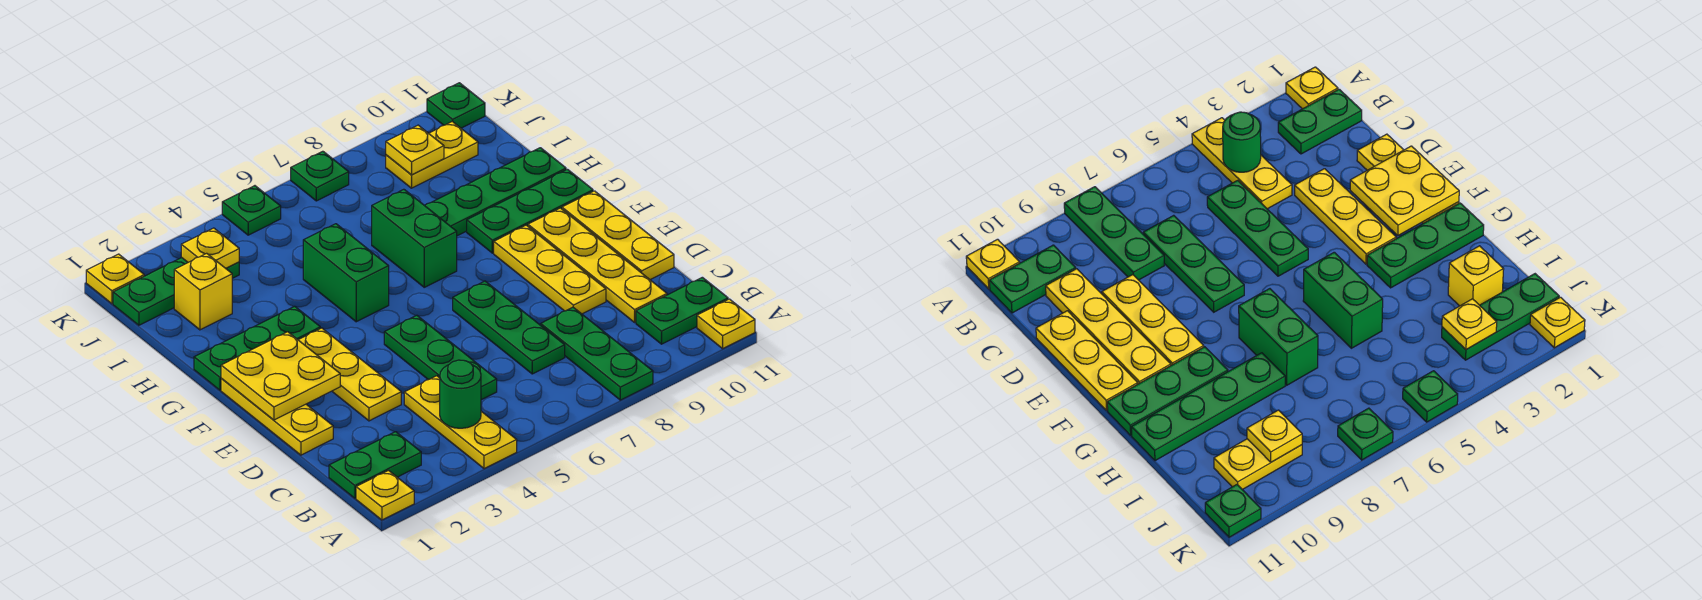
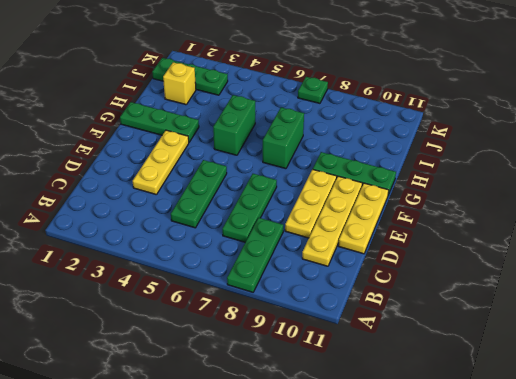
none -> yellow 1x1 plate [356,471,414,520]
none -> yellow 1x3 plate [404,376,517,469]
none -> yellow 1x1 plate [697,299,755,349]

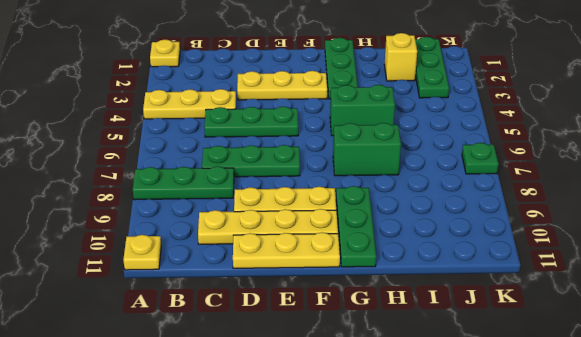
none -> green 1x2 plate [329,432,421,498]
none -> green 1x2 plate [636,277,728,344]
none -> yellow 1x3 plate [221,379,333,455]

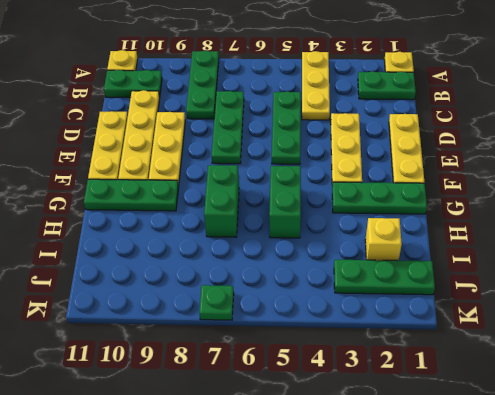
none -> green 1x4 plate [425,148,566,236]
none -> yellow 1x2 plate [386,121,478,188]
none -> yellow 1x1 plate [86,254,144,304]

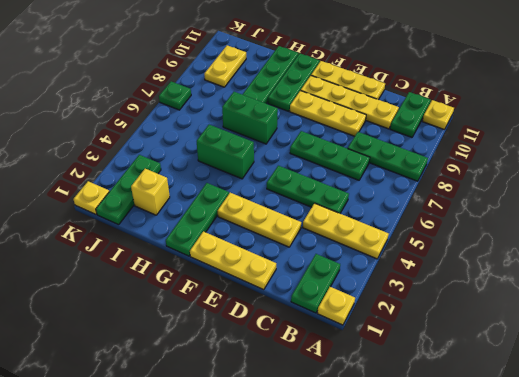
none -> green 1x1 plate [222,186,281,235]
none -> green 1x1 plate [427,83,485,128]
none -> green 1x1 round brick [440,360,481,428]

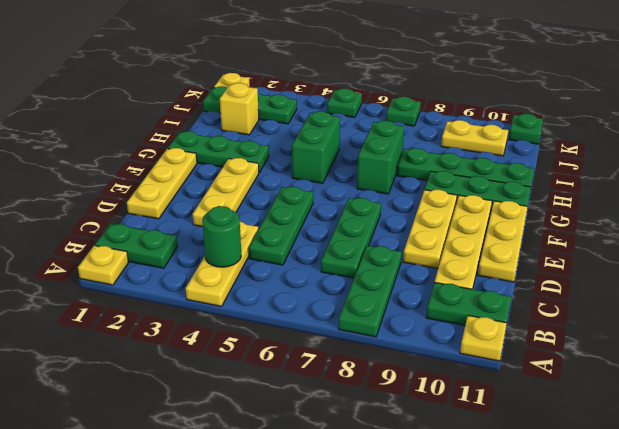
none -> yellow 2x2 plate [221,332,340,420]
none -> yellow 1x1 plate [181,228,239,268]
none -> yellow 1x1 plate [386,125,444,175]

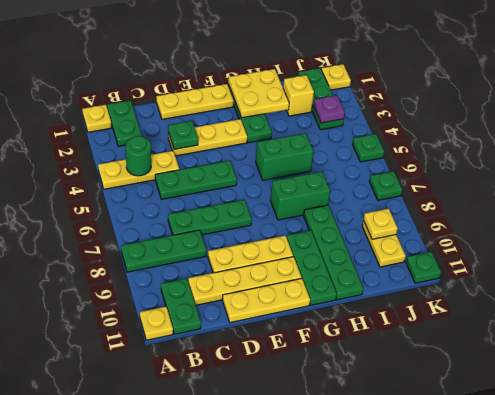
green 1x1 plate [168,121,198,149] -> none
yellow 2x2 plate [228,69,289,118] -> yellow 2x2 plate moved to [221,332,340,420]
purple 1x1 plate [314,96,345,123] -> yellow 1x1 plate [181,228,239,268]

